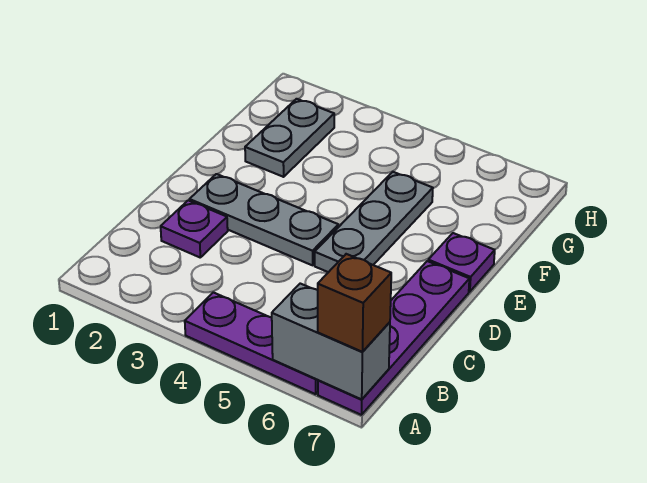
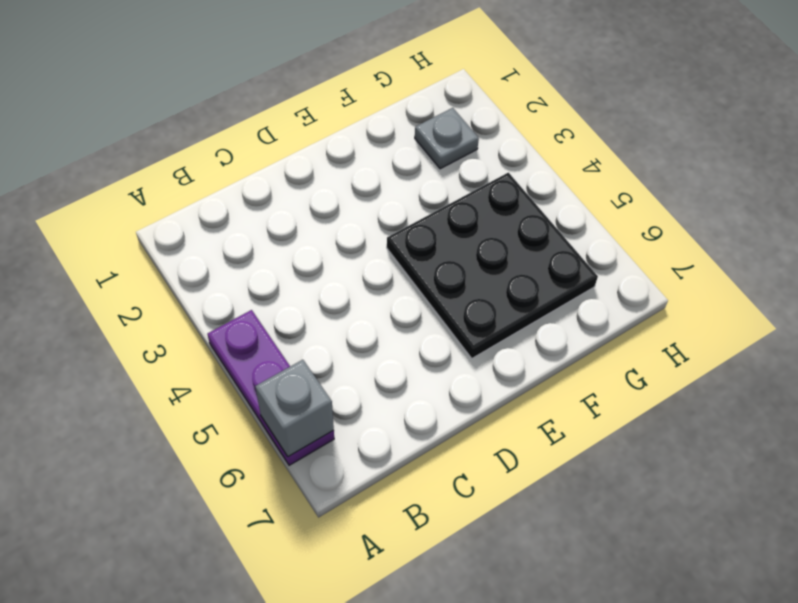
grey 1x1 brick [255,360,334,457] -> grey 1x2 brick [272,284,390,400]
black 3x3 plate [387,173,598,358] -> grey 1x3 plate [315,172,433,272]
grey 1x1 plate [415,108,479,169] -> grey 1x2 plate [245,99,334,177]
none -> purple 1x4 plate [318,261,469,415]
none -> purple 1x1 plate [161,200,228,257]

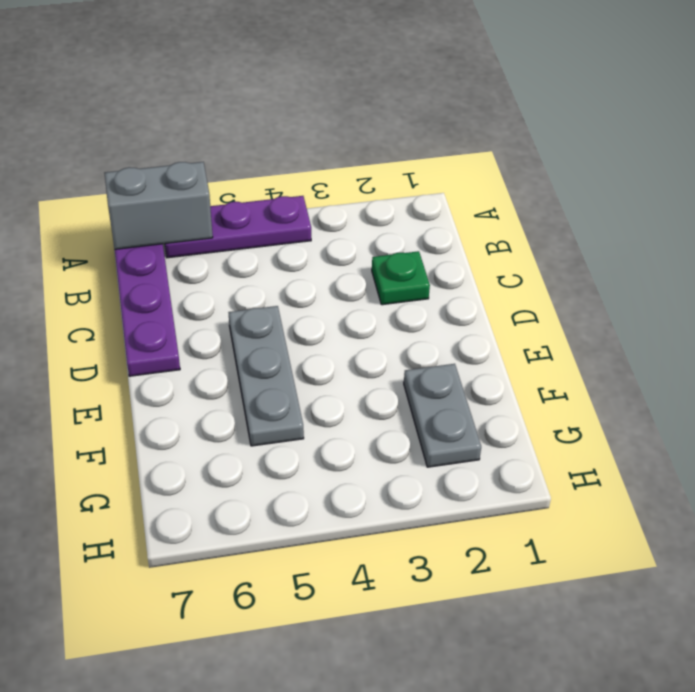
green 1x1 plate [372,251,430,305] -> purple 1x1 plate [161,200,228,257]
none -> grey 1x3 plate [189,174,338,265]
none -> purple 1x1 plate [428,233,495,292]

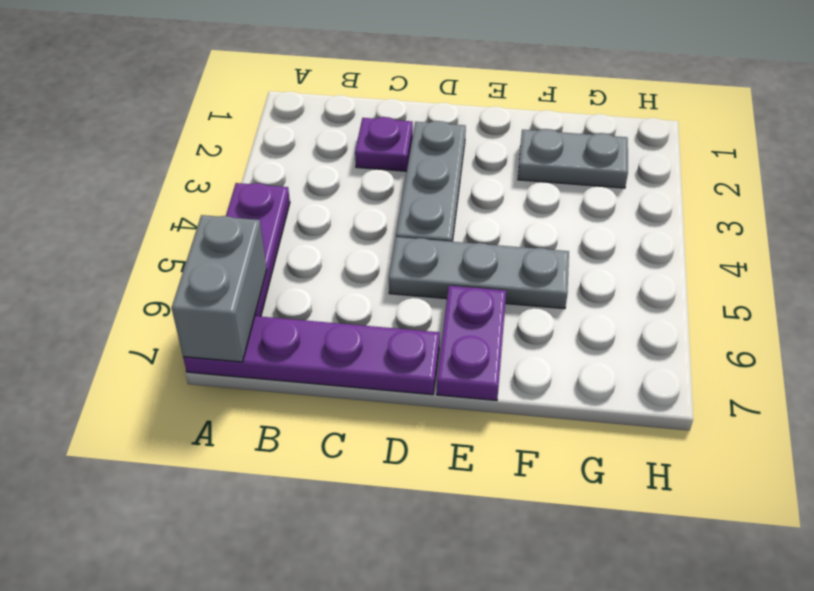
purple 1x2 plate [437,286,506,401] -> purple 1x1 plate [428,233,495,292]
none -> brown 1x1 brick [318,254,391,352]

